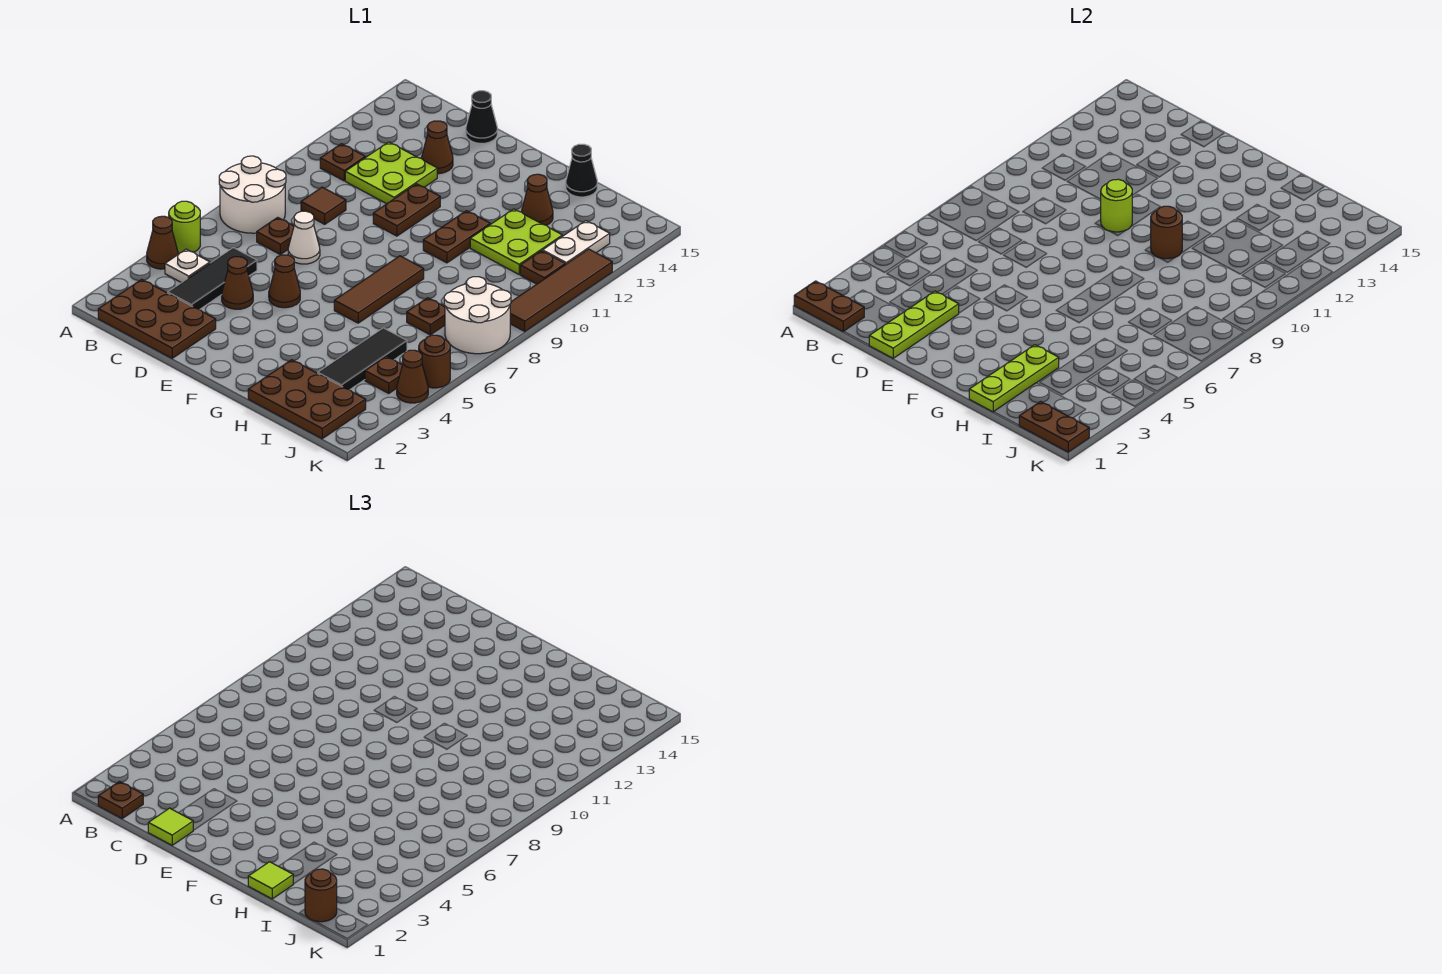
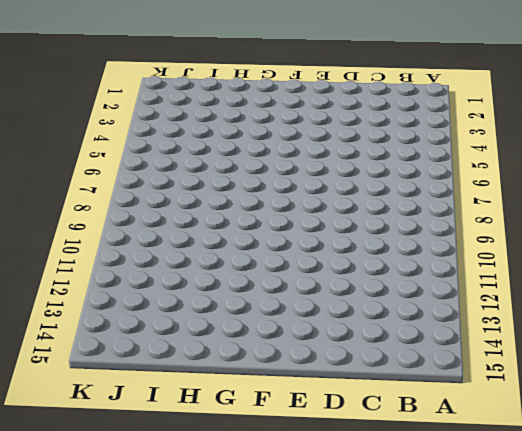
none -> brown 1x1 cone [147,216,178,269]
none -> lime 1x1 round brick [169,201,200,253]
none -> white 2x2 round brick [219,156,286,233]
none -> brown 2x3 plate [98,279,216,358]

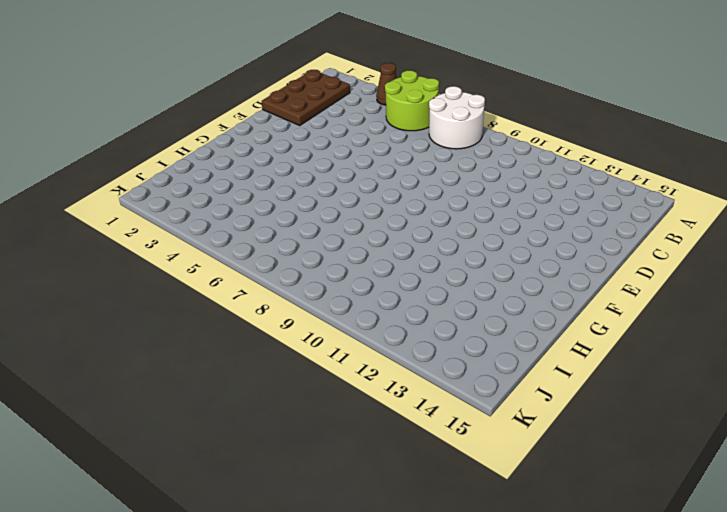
lime 2x2 round brick [385,71,439,131] -> lime 1x1 round brick [169,201,200,253]
none -> white 1x1 plate [165,249,210,283]
none -> brown 1x1 plate [320,144,365,181]
none -> black 1x3 tile [168,248,257,309]
none -> brown 1x1 plate [257,217,294,254]

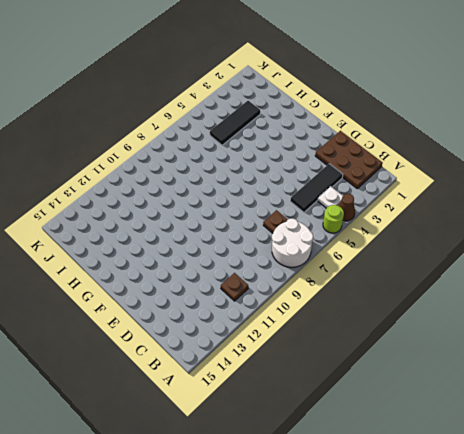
none -> brown 1x1 tile [301,187,346,224]
none -> lime 2x2 plate [345,142,437,204]
none -> brown 1x1 cone [222,257,253,309]
none -> white 1x1 cone [288,211,320,264]

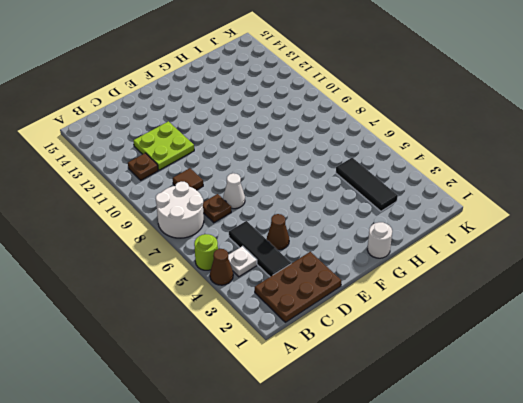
white 1x1 round brick [367,222,392,258] -> none
none -> brown 1x1 cone [421,121,453,174]
none -> black 1x1 cone [466,91,497,143]
none -> brown 1x1 cone [269,255,300,308]
none -> brown 1x2 plate [373,184,440,236]

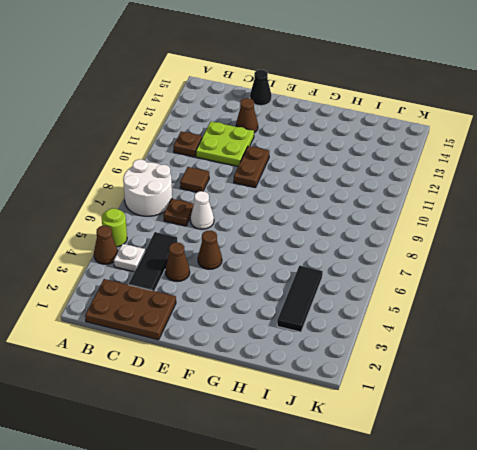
none -> brown 1x3 tile [334,256,424,323]
none -> brown 1x2 plate [423,211,490,263]
none -> brown 2x3 plate [248,360,366,439]
none -> lime 2x2 plate [470,209,562,274]

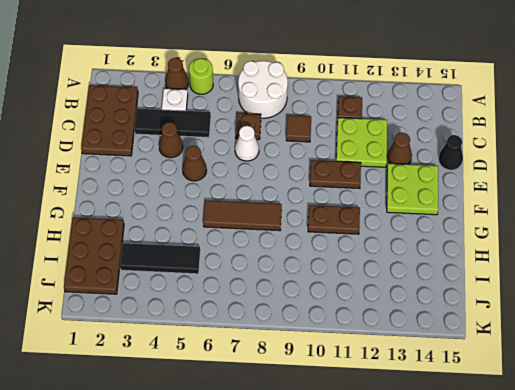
lime 2x2 plate [387,164,438,215] -> lime 2x2 plate moved to [470,209,562,274]
none -> brown 1x1 cone [521,174,553,225]
none -> black 1x1 cone [566,144,597,197]
none -> brown 1x1 plate [407,298,445,335]
none -> brown 1x1 plate [365,356,402,393]

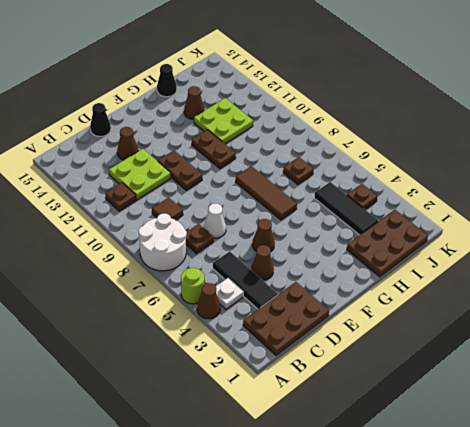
none -> white 2x2 round brick [444,277,511,354]
none -> brown 1x1 plate [520,251,565,284]
none -> white 1x2 plate [543,221,610,265]
none -> brown 1x1 cone [397,350,428,403]

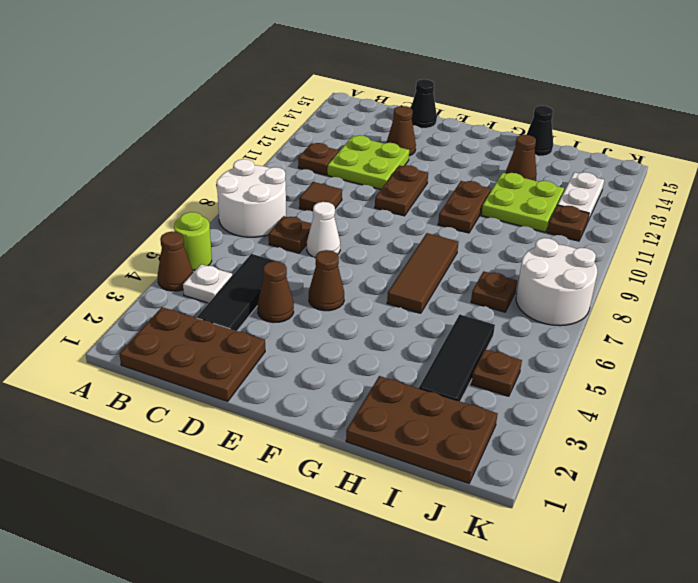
none -> brown 1x1 cone [397,350,428,403]
none -> brown 1x1 round brick [419,335,450,388]
none -> brown 1x4 tile [510,249,612,331]
none -> brown 1x2 plate [794,281,864,331]

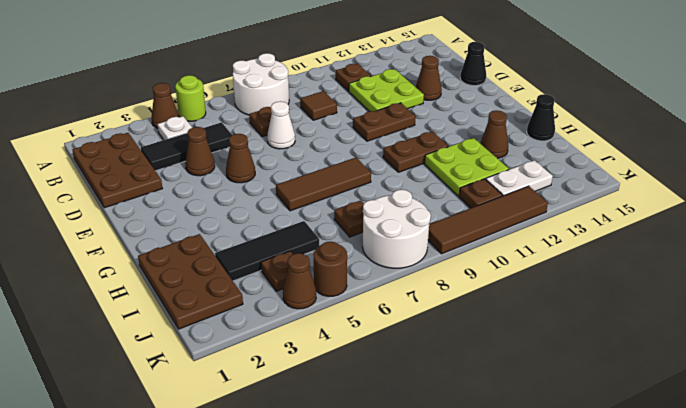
none -> brown 1x2 plate [794,281,864,331]
none -> lime 1x3 plate [869,291,959,358]
none -> lime 1x1 round brick [1100,179,1132,232]
none -> brown 1x1 round brick [1151,206,1182,259]

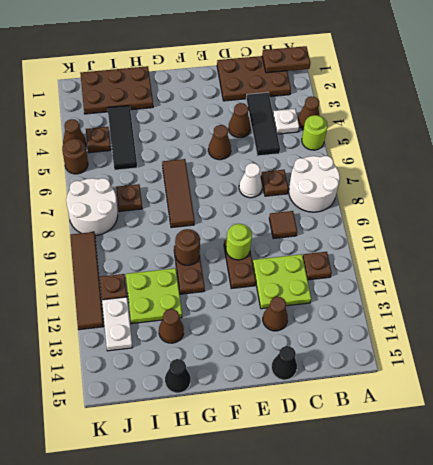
none -> lime 1x3 plate [869,291,959,358]
none -> lime 1x3 plate [969,345,1059,412]
none -> brown 1x2 plate [1019,402,1089,452]
none -> brown 1x1 plate [98,782,143,818]

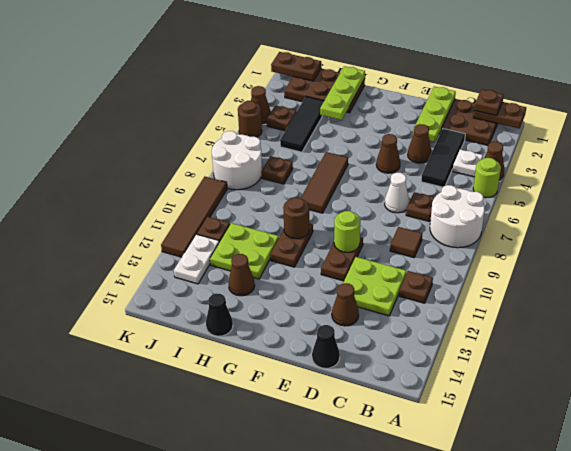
none -> lime 1x1 tile [148,808,193,845]
none -> lime 1x1 tile [248,862,293,899]
none -> brown 1x1 round brick [305,869,337,922]

